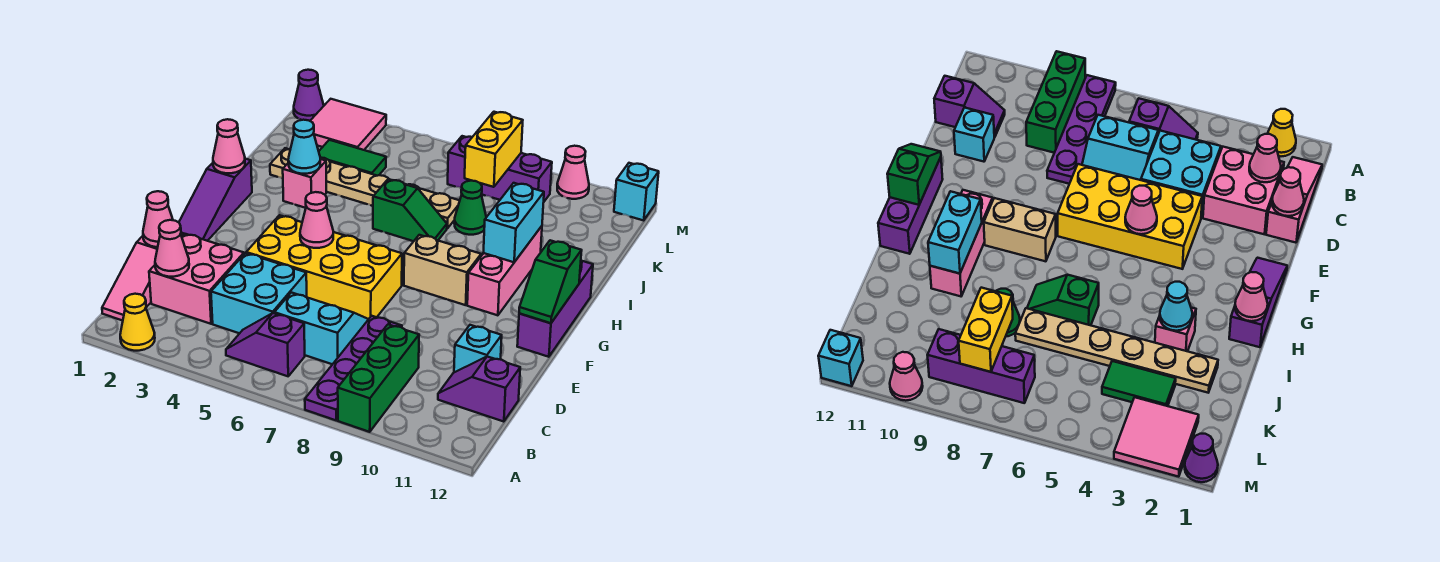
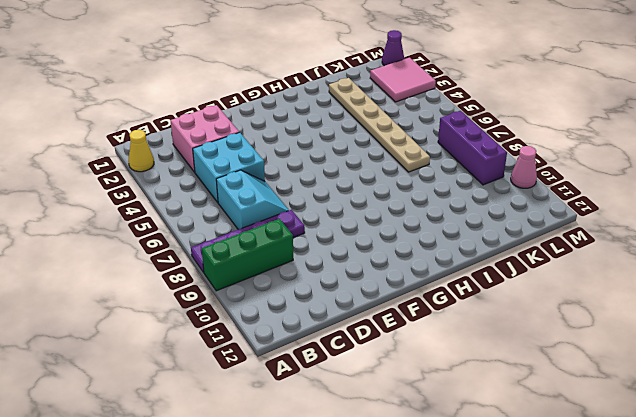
none -> pink 1x3 slope [102,233,183,321]
none -> purple 1x2 slope [226,313,305,376]
none -> purple 1x2 slope [438,357,520,422]
none -> cyan 1x1 brick [454,325,502,372]

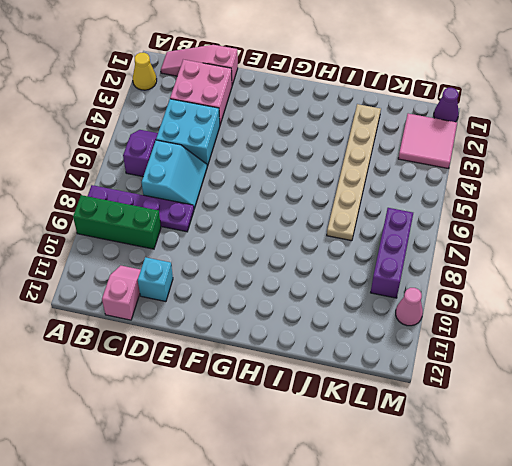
pink 1x2 slope [102,265,141,320] -> purple 1x2 slope [438,357,520,422]
none -> yellow 2x4 brick [246,215,402,319]
none -> purple 1x3 slope [179,159,252,241]
none -> purple 1x3 brick [517,261,593,357]
none -> tan 1x2 brick [404,235,481,305]

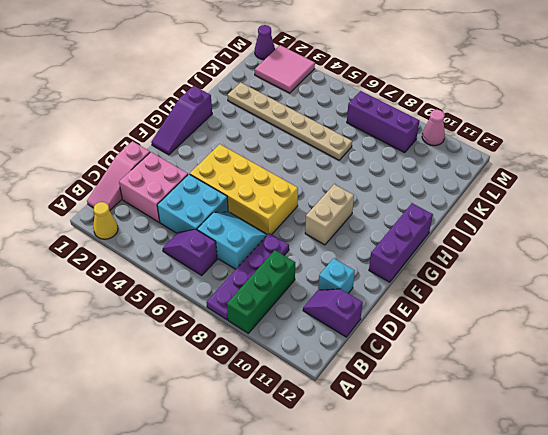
tan 1x2 brick [305,184,354,245] -> tan 1x2 brick turned to [404,235,481,305]
none -> pink 1x3 brick [467,226,542,315]
none -> pink 1x1 brick [283,159,326,208]
none -> green 1x2 slope [373,179,447,241]
none -> green 1x1 cone [454,181,486,235]

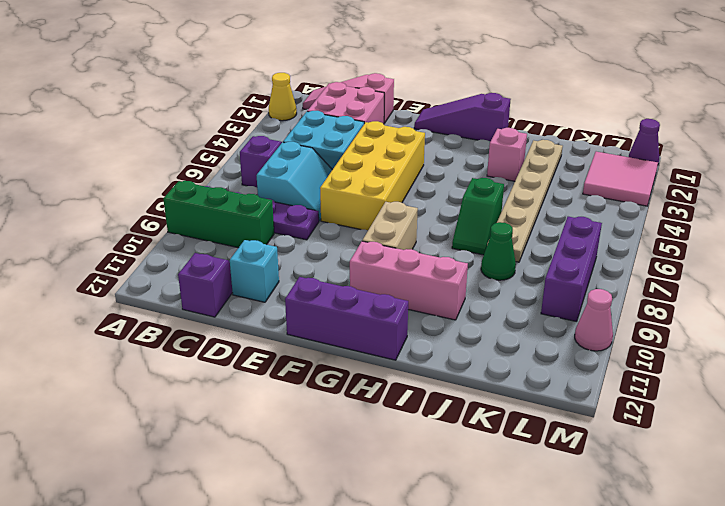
none -> green 1x2 tile [319,140,386,176]
none -> cyan 1x1 brick [614,163,659,220]
none -> pink 1x1 cone [155,220,189,277]
none -> pink 1x1 cone [143,191,173,247]

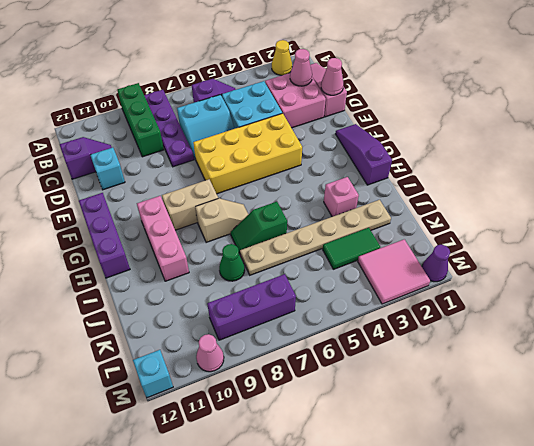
tan 1x2 slope [195,198,248,243] -> none
none -> pink 1x1 cone [300,192,333,248]
none -> green 1x2 slope [519,240,582,323]
none -> pink 1x1 cone [213,119,245,173]
none -> cyan 1x2 brick [483,183,544,262]

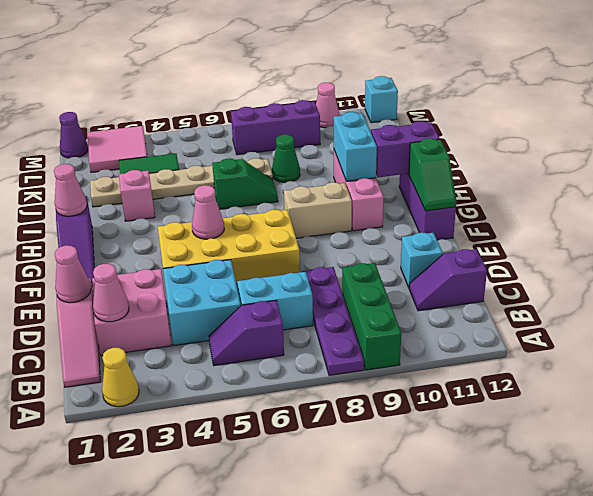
purple 1x2 brick [371,121,440,177] -> none
none -> cyan 1x1 cone [288,120,320,174]
none -> yellow 1x2 brick [465,112,523,187]

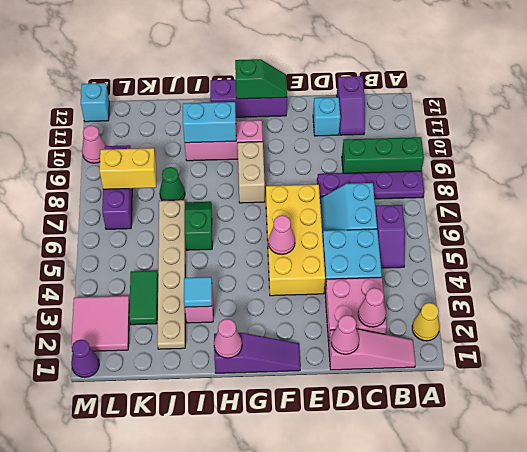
cyan 1x1 tile [184,277,212,307] -> cyan 1x1 cone [288,120,320,174]

